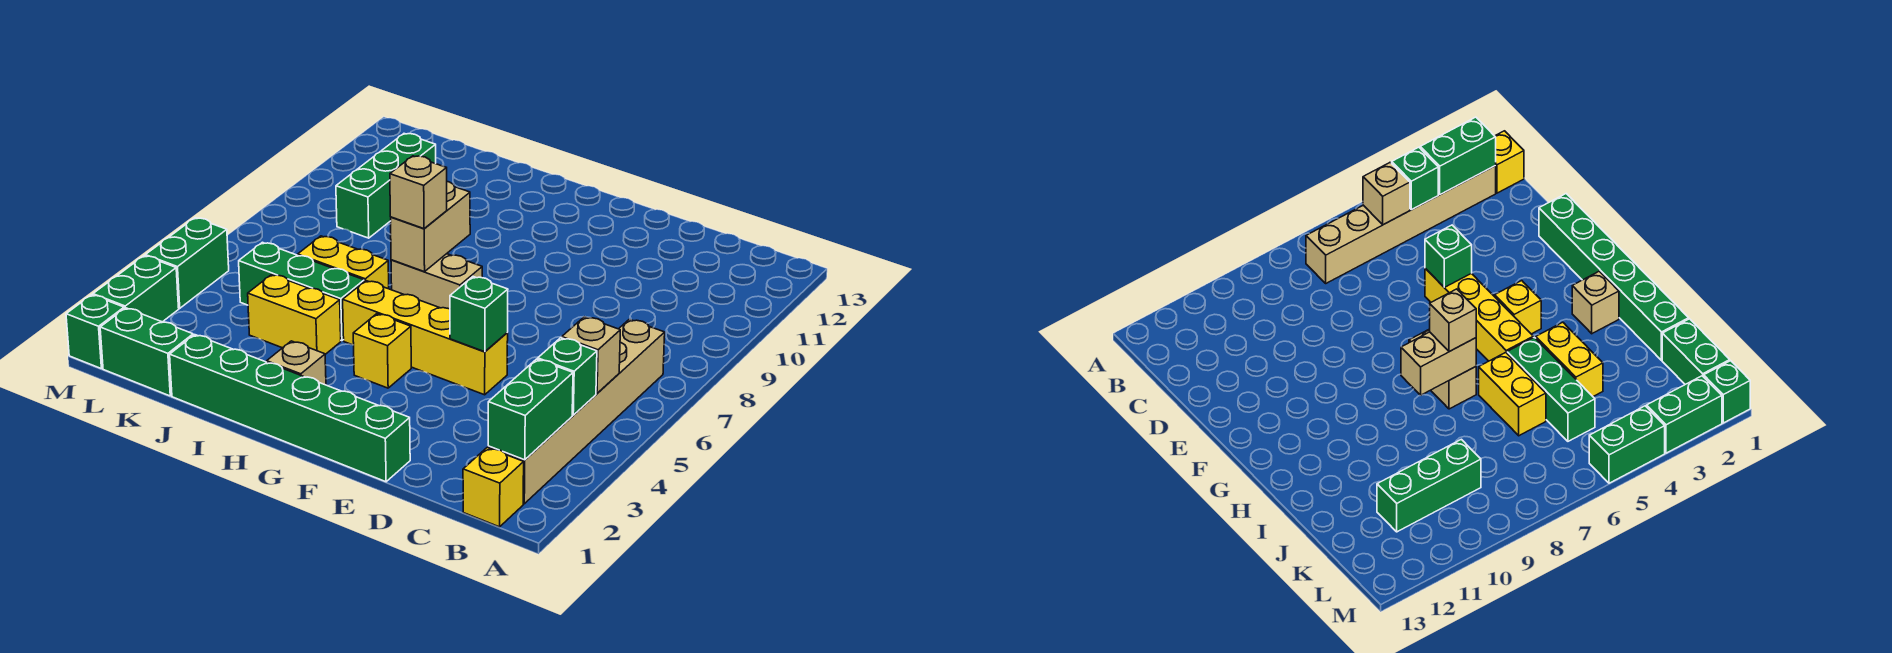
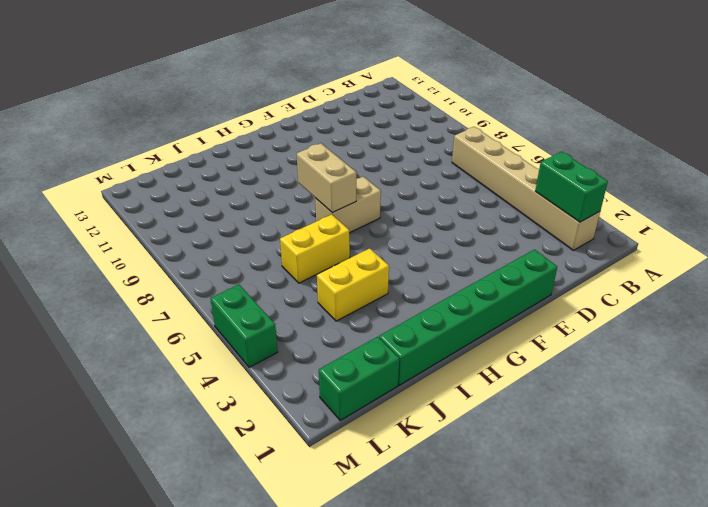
none -> yellow 1x1 brick [463,448,524,527]
none -> yellow 1x4 brick [343,281,508,395]
none -> yellow 1x1 brick [353,314,411,388]

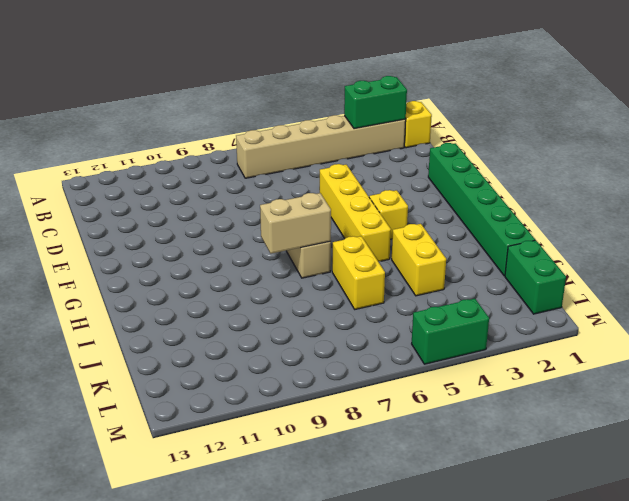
none -> tan 1x1 brick [267,341,326,385]
none -> green 1x3 brick [239,242,364,341]
none -> green 1x3 brick [336,134,436,238]

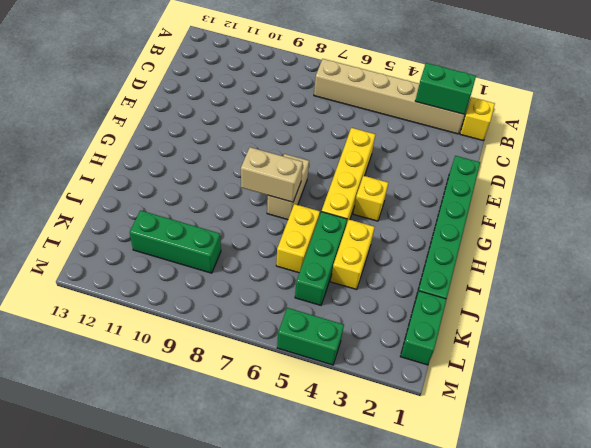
none -> tan 1x1 brick [267,341,326,385]
none -> green 1x1 brick [66,295,124,369]
none -> green 1x2 brick [93,256,179,322]

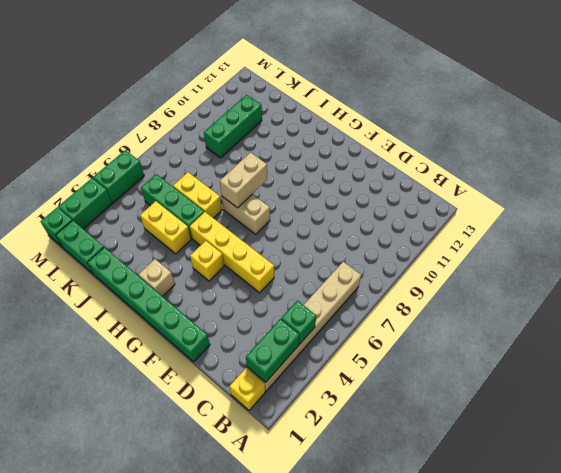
none -> tan 1x1 brick [562,317,620,393]
none -> green 1x1 brick [450,277,508,352]
none -> tan 1x1 brick [390,156,447,229]

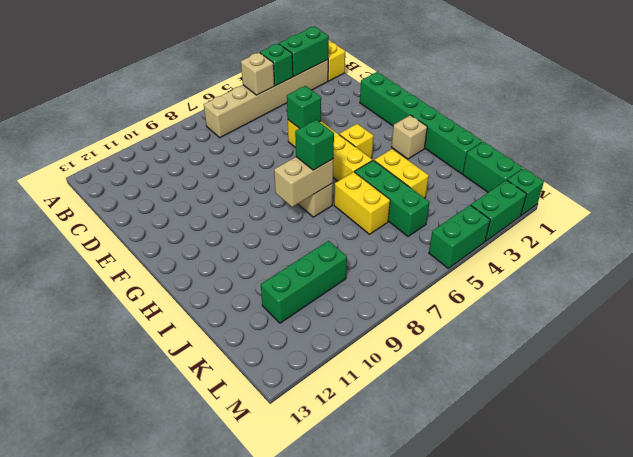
green 1x1 brick [295,120,334,170] -> tan 1x1 brick [390,156,447,229]

